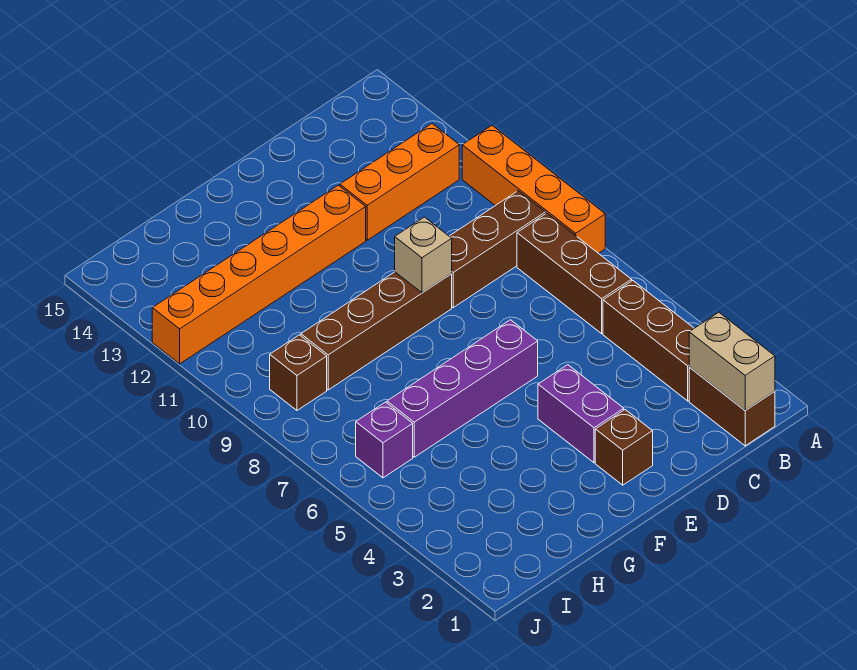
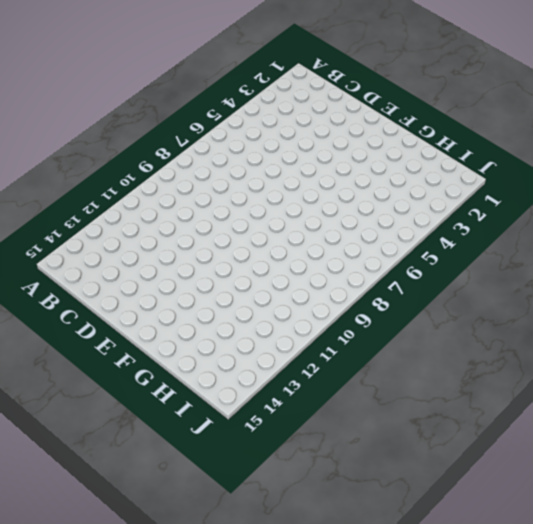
none -> orange 1x4 brick [462,126,605,253]
none -> brown 1x2 brick [689,367,775,446]
none -> brown 1x3 brick [603,281,694,401]

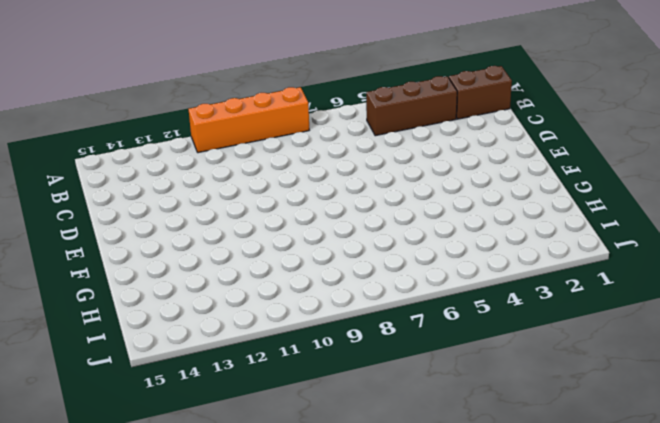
none -> brown 1x3 brick [517,213,632,334]
none -> brown 1x3 brick [449,191,545,307]
none -> orange 1x3 brick [340,124,459,240]

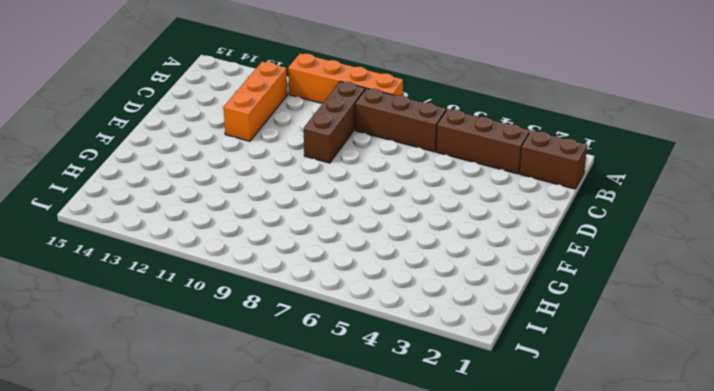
none -> brown 1x1 brick [595,410,653,485]
none -> purple 1x2 brick [538,365,624,463]
none -> purple 1x4 brick [387,320,538,457]

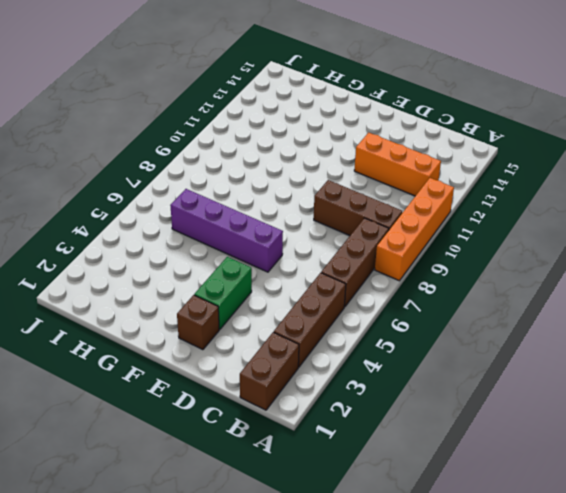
green 1x2 brick [194,257,252,329] -> purple 1x2 brick [538,365,624,463]
none -> brown 1x4 brick [301,272,452,390]
none -> orange 1x6 brick [152,185,366,364]
none -> purple 1x1 brick [356,402,413,478]

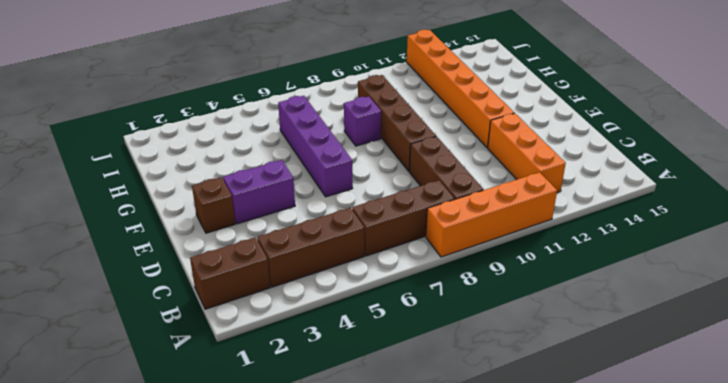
purple 1x1 brick [344,96,381,146] -> purple 1x1 brick moved to [356,402,413,478]
none -> brown 1x1 brick [270,335,327,410]
none -> tan 1x2 brick [689,312,775,410]
none -> tan 1x1 brick [395,217,452,293]

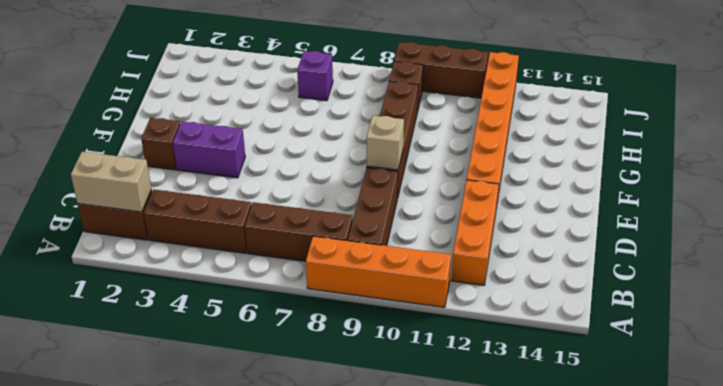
brown 1x3 brick [394,42,488,98] -> none
none -> purple 1x4 brick [387,320,538,457]

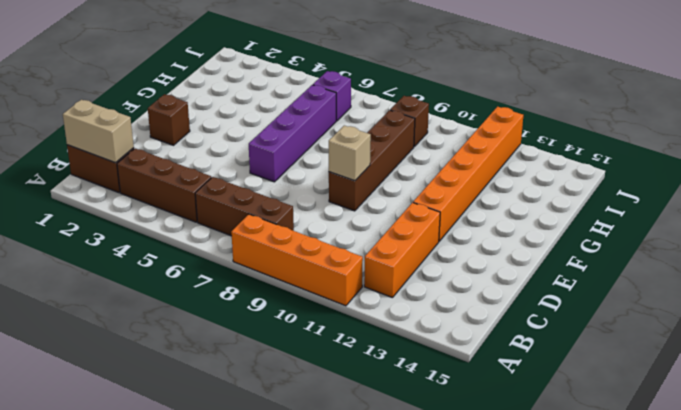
none -> brown 1x3 brick [449,191,545,307]
none -> purple 1x2 brick [538,365,624,463]

